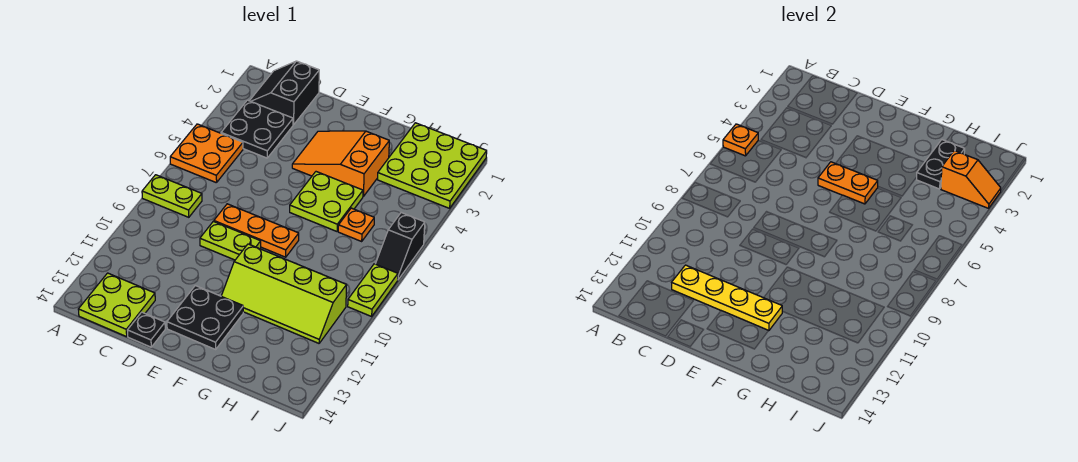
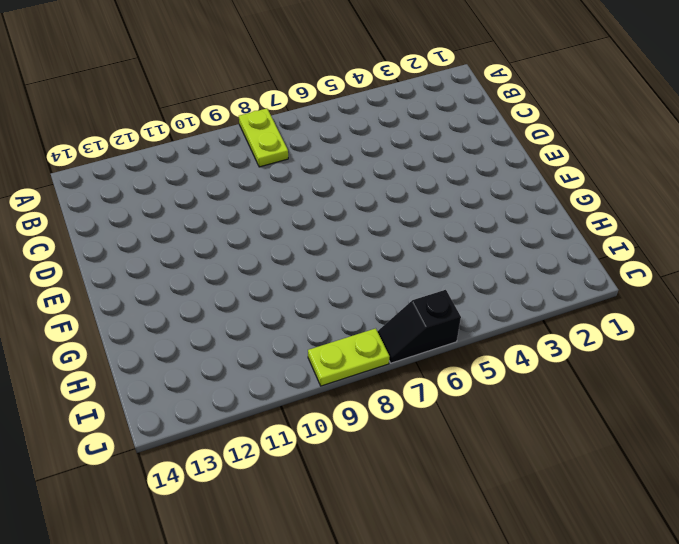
none -> orange 2x2 plate [170,124,243,183]
none -> black 2x2 slope [250,61,319,125]
none -> black 2x2 plate [221,100,293,158]

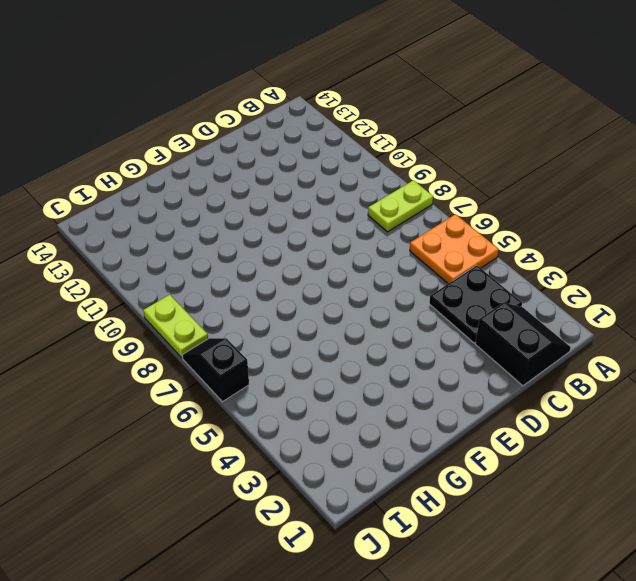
none -> lime 2x2 plate [78,273,155,337]
none -> orange 1x3 plate [214,204,299,257]
none -> lime 1x2 plate [200,221,261,260]

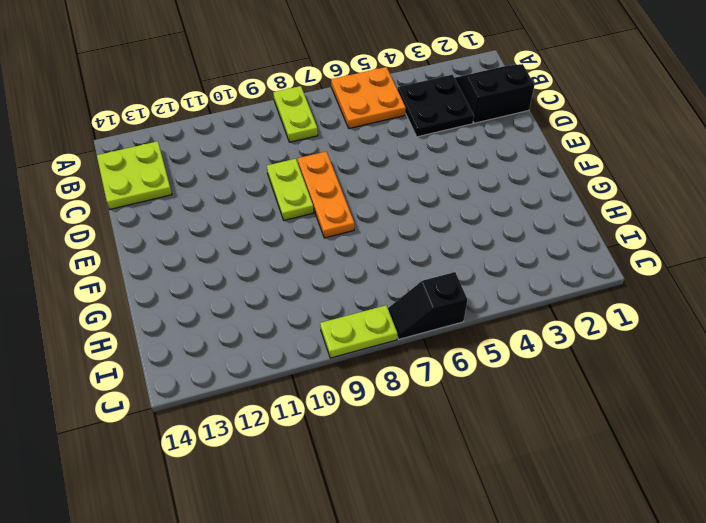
none -> black 1x1 plate [128,312,165,347]
none -> orange 2x3 slope [292,131,389,196]
none -> black 2x2 plate [167,286,243,349]

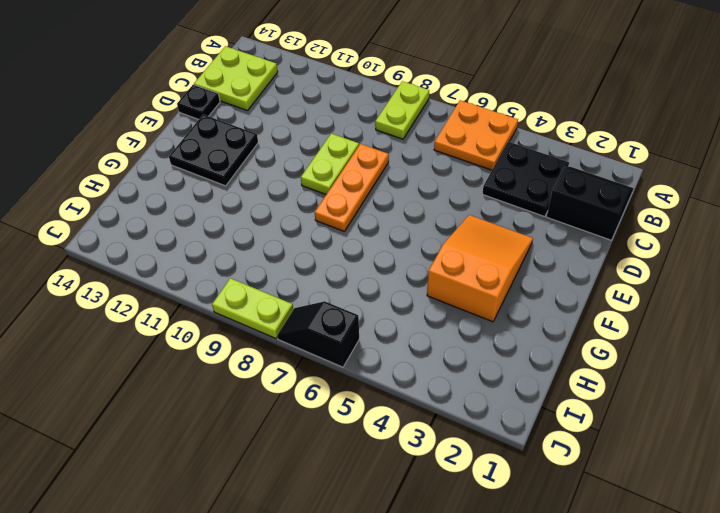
none -> lime 2x2 plate [290,172,363,231]
none -> lime 2x4 slope [222,244,347,343]
none -> lime 3x3 plate [378,123,487,208]

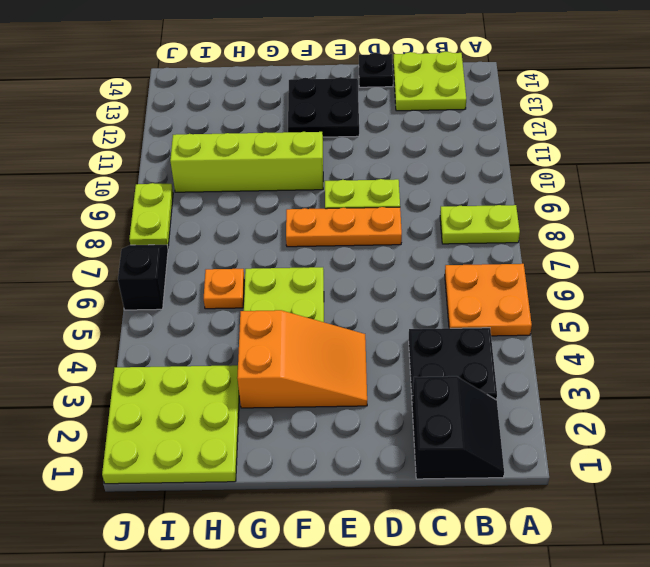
none -> orange 1x1 plate [723,124,758,156]
none -> yellow 1x4 plate [672,265,783,331]
none -> orange 1x2 plate [818,162,878,204]

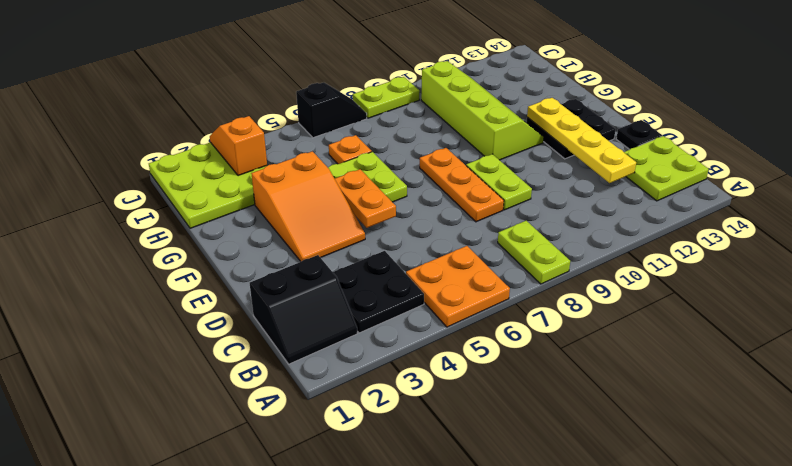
none -> orange 1x1 plate [723,124,758,156]
none -> black 1x2 plate [917,140,965,189]

